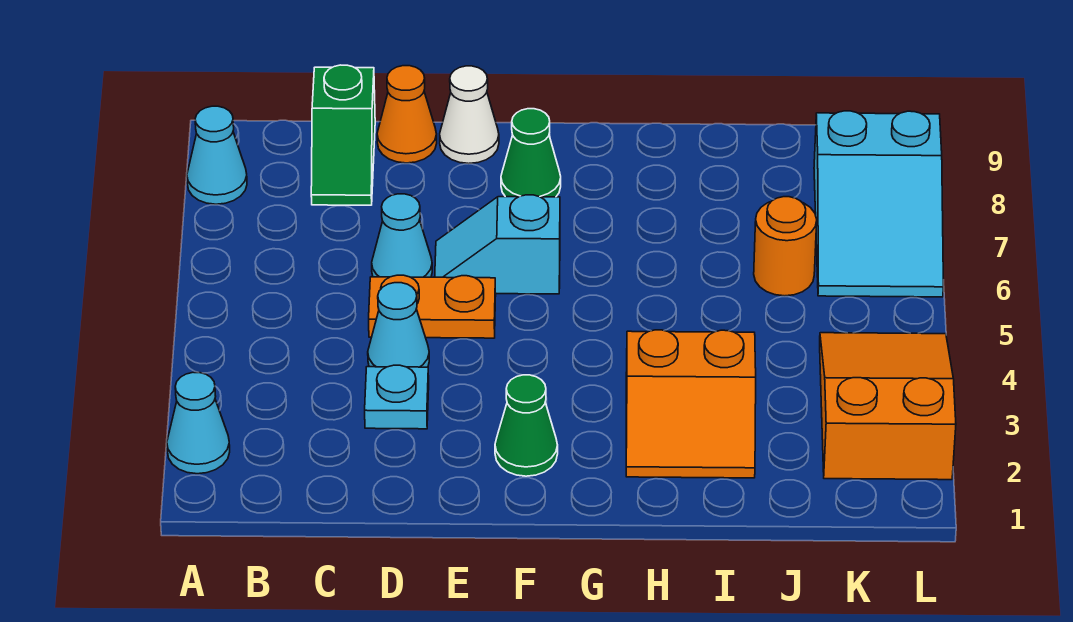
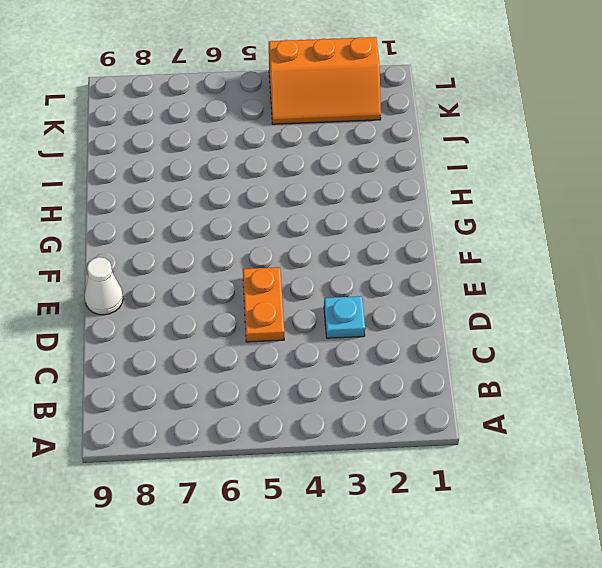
orange 2x3 slope [269,37,381,124] -> orange 2x3 slope turned to [820,333,956,480]
none -> cyan 1x1 cone [167,372,230,474]
none -> cyan 1x1 cone [187,106,247,204]
none -> green 1x2 slope [311,65,375,205]

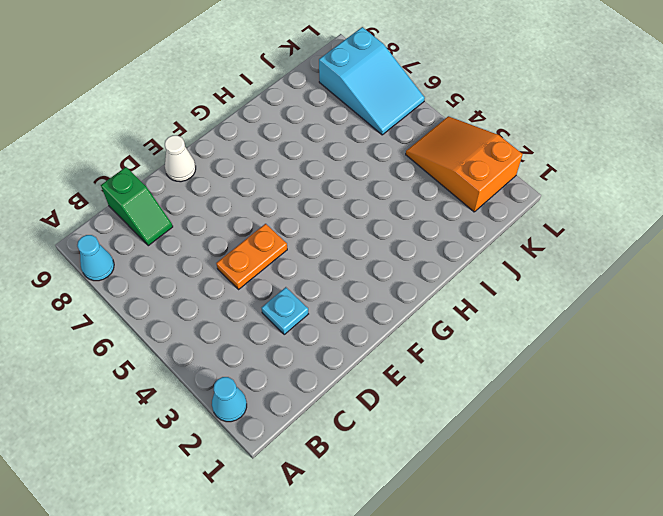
none -> cyan 1x1 cone [368,283,429,367]
none -> cyan 1x1 cone [372,194,432,277]
none -> orange 1x1 cone [377,66,437,163]

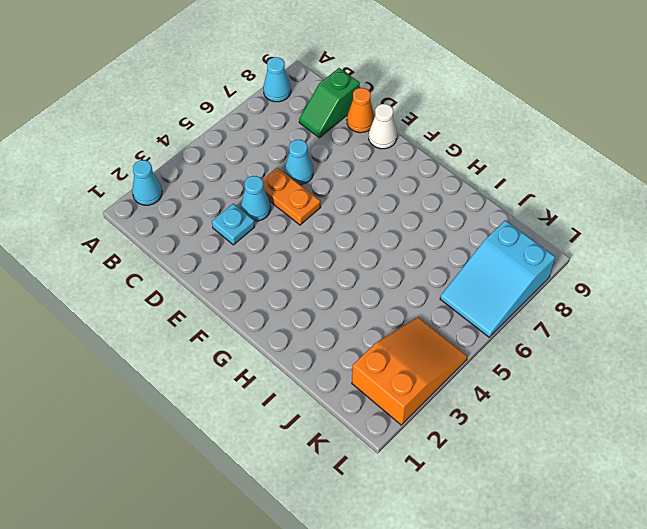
none -> cyan 1x2 slope [435,195,560,294]
none -> green 1x1 cone [495,375,558,476]
none -> green 1x1 cone [501,109,561,197]

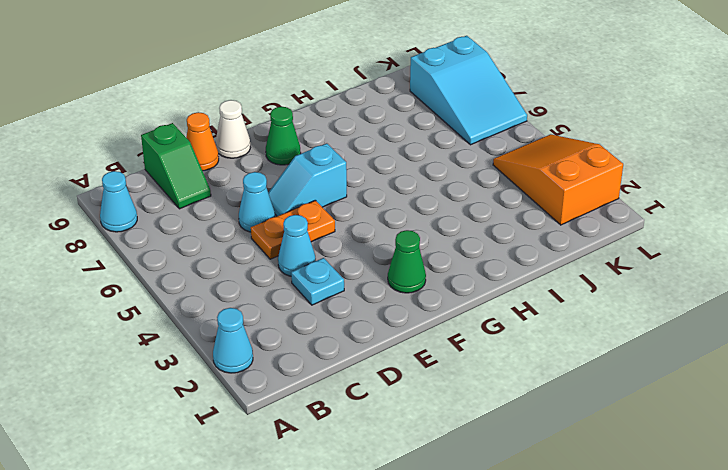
none -> orange 2x2 slope [626,330,756,478]
none -> orange 1x1 round brick [754,197,817,296]

